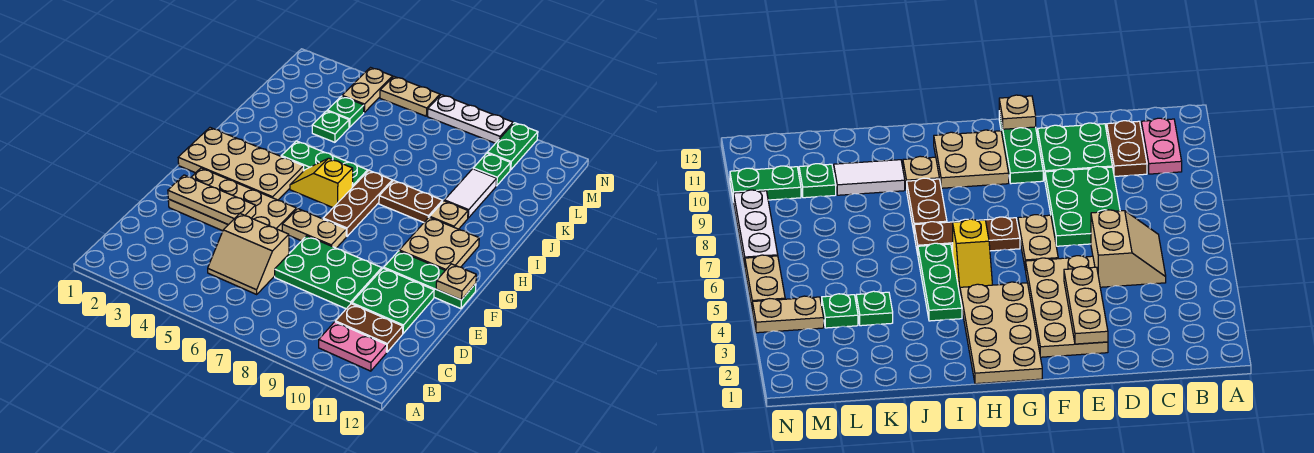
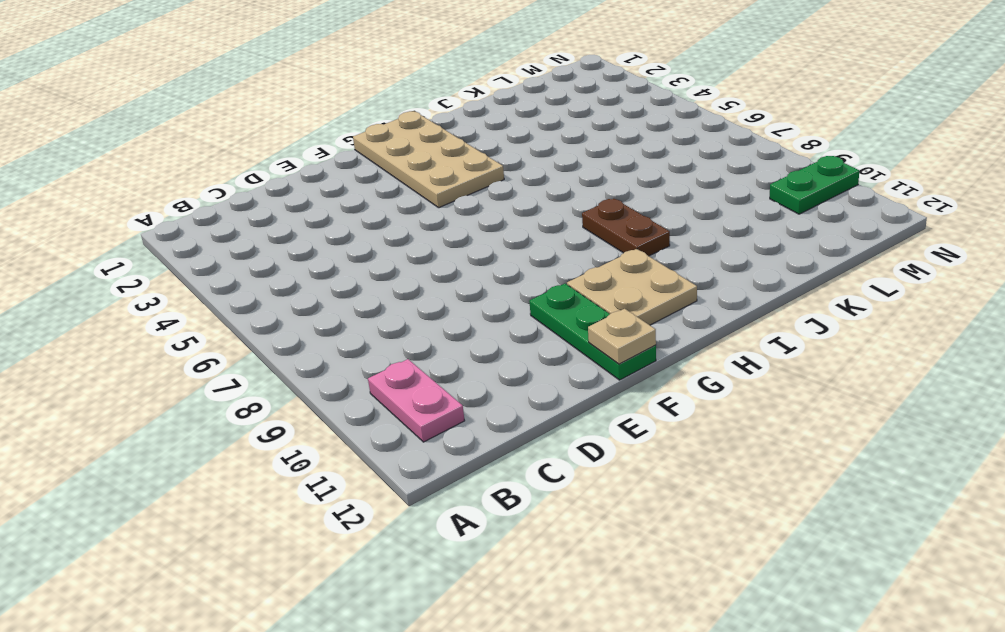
none -> tan 2x2 slope [208,214,289,294]
none -> brown 1x2 plate [335,304,403,352]
none -> green 2x3 plate [275,236,382,309]

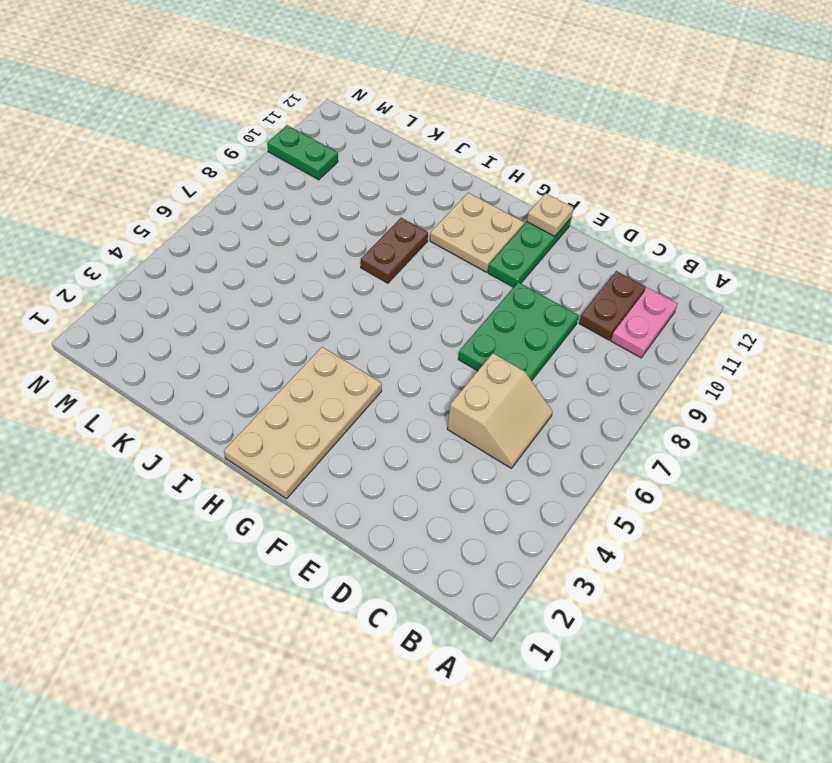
none -> green 2x2 plate [352,268,434,333]
none -> tan 2x4 plate [168,168,297,231]
none -> tan 1x2 plate [282,209,346,248]

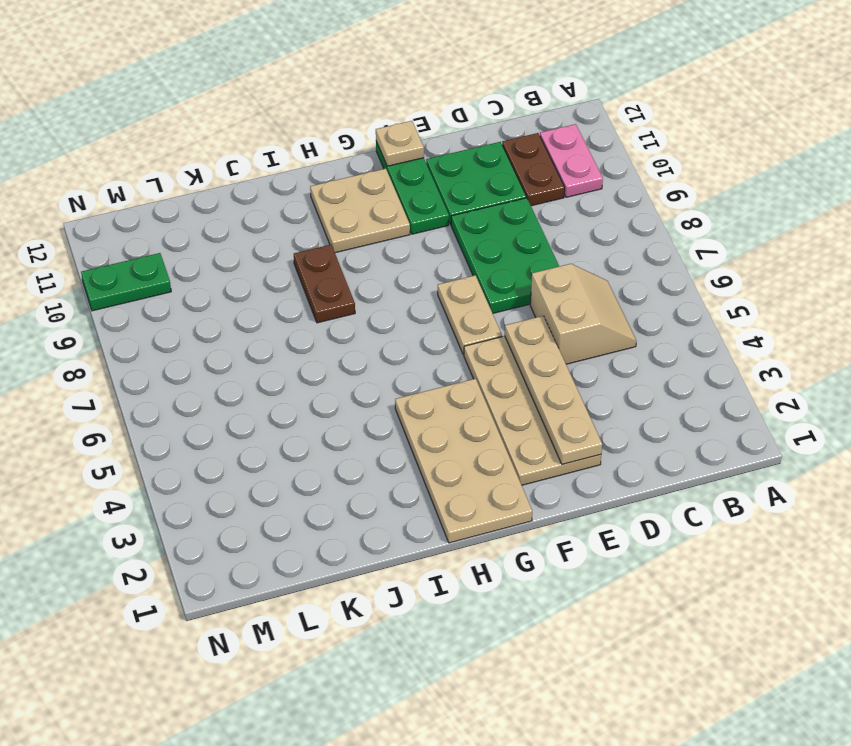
tan 1x4 plate [505,316,602,464] -> tan 1x3 plate [168,175,256,225]
none -> brown 1x3 plate [323,171,392,236]
none -> yellow 1x2 slope [290,158,353,207]
none -> green 1x3 plate [281,141,368,187]

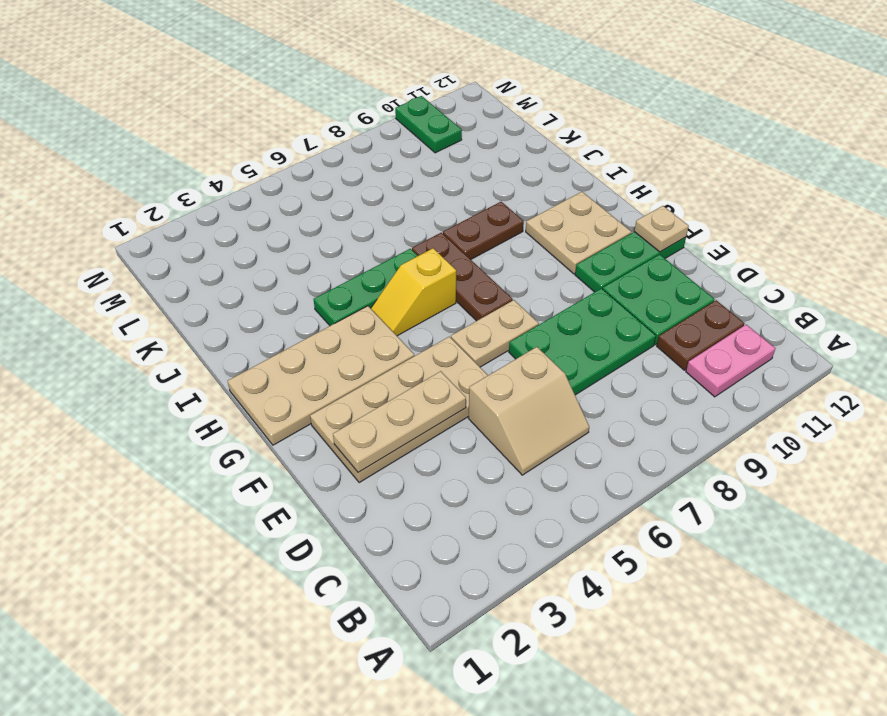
none -> tan 1x1 plate [430,201,468,229]
none -> white 1x2 tile [444,169,497,218]
none -> green 1x1 plate [312,111,349,142]

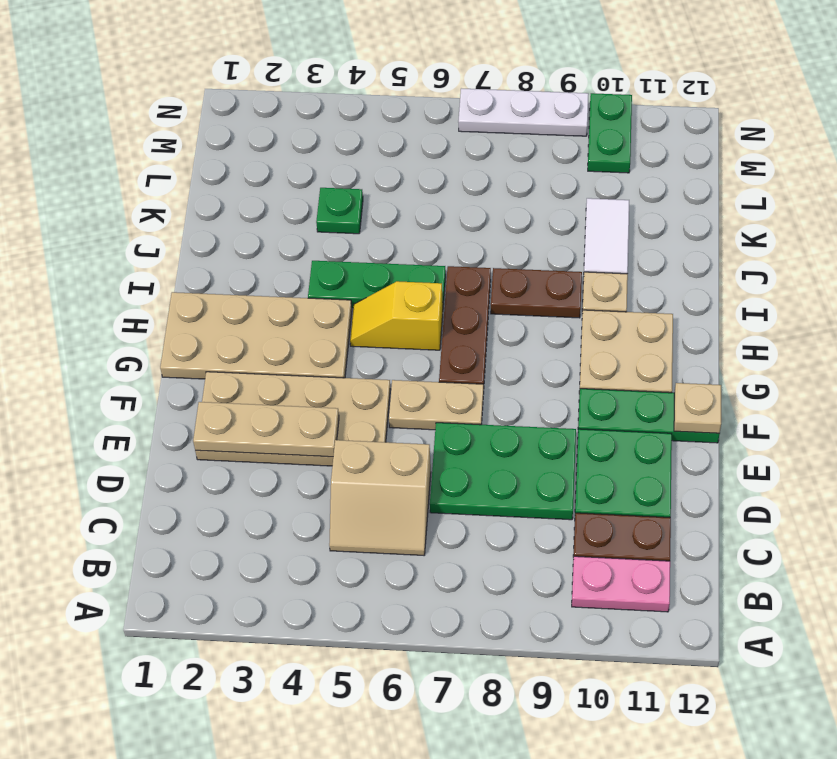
none -> green 1x1 plate [327,96,364,127]
none -> green 1x1 plate [473,153,511,186]
none -> tan 1x2 plate [342,68,393,112]

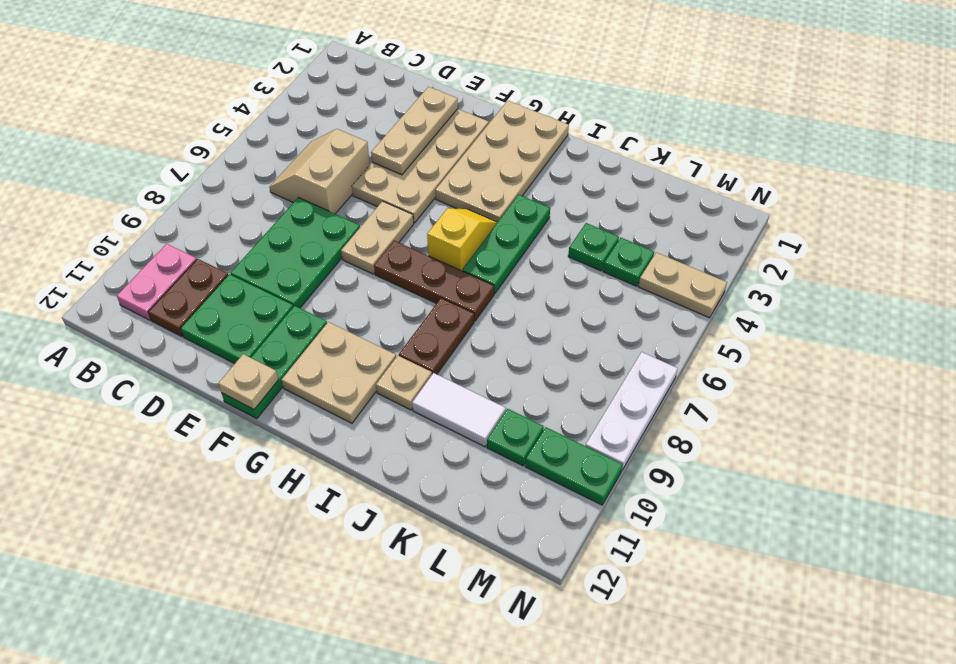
none -> tan 1x2 plate [380,77,440,116]

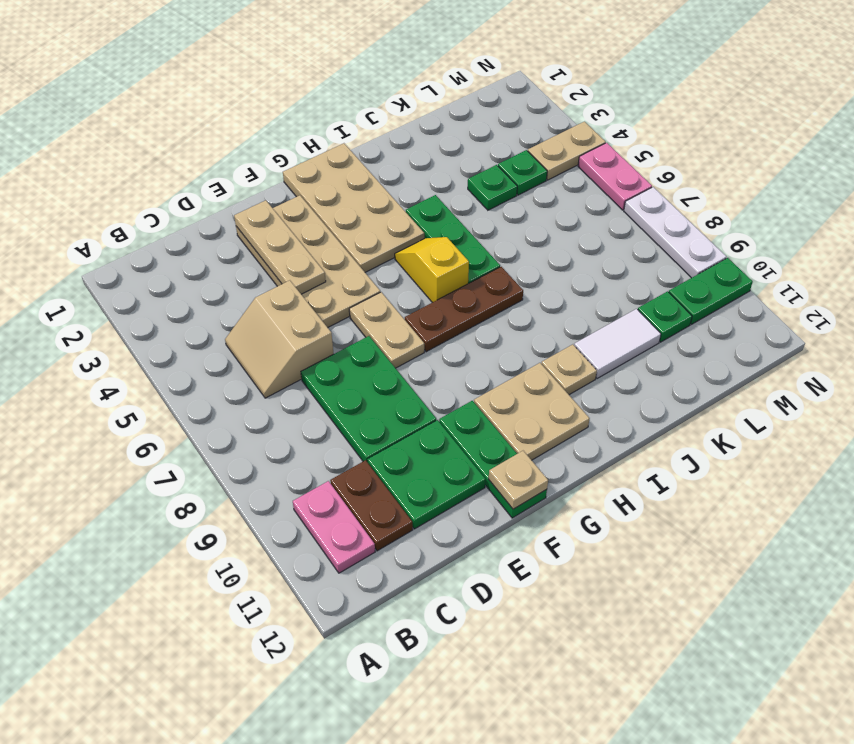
pink 1x2 plate [578,143,652,210] -> tan 1x2 plate [380,77,440,116]
none -> brown 1x2 plate [379,180,443,222]

